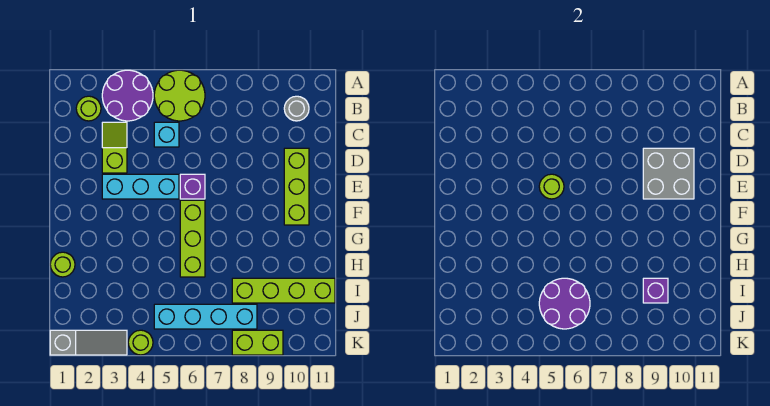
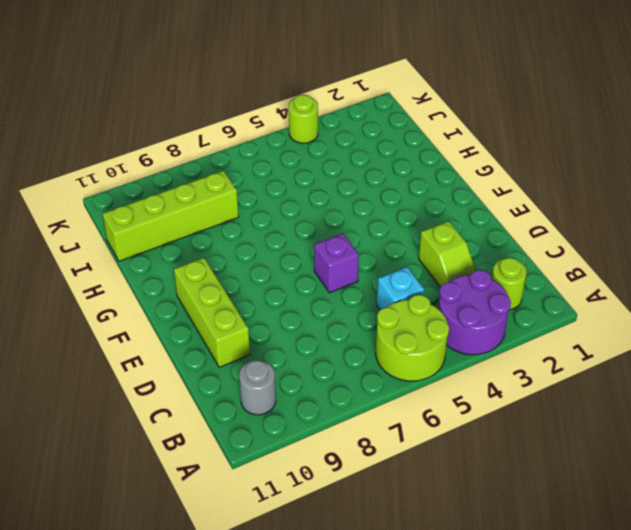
none -> cyan 1x3 brick [102,174,179,199]
none -> lime 1x3 brick [180,200,205,277]
none -> lime 1x1 round brick [50,252,75,277]

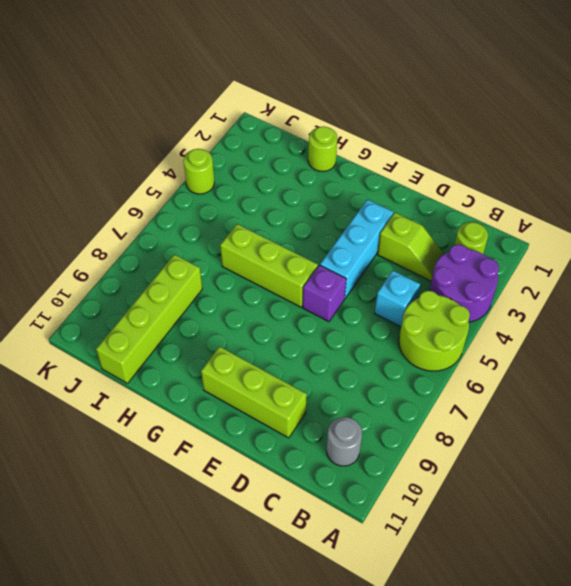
none -> cyan 1x4 brick [154,304,257,329]
none -> grey 1x3 slope [50,330,127,355]
none -> lime 1x2 brick [232,330,283,355]

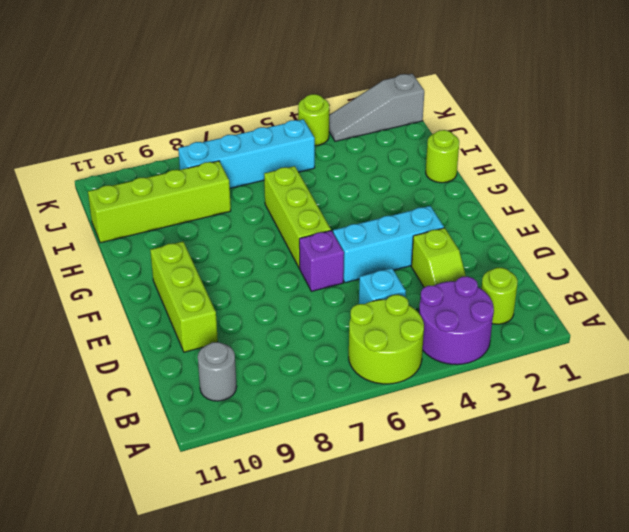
none -> lime 1x2 brick [232,330,283,355]
none -> grey 2x2 brick [643,148,694,199]
none -> lime 1x1 round brick [539,174,564,199]

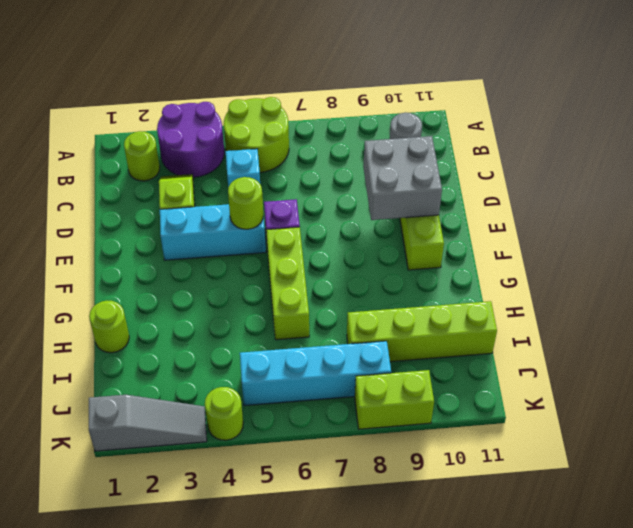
none -> purple 2x2 round brick [539,278,590,329]
none -> purple 1x1 brick [643,278,668,303]

